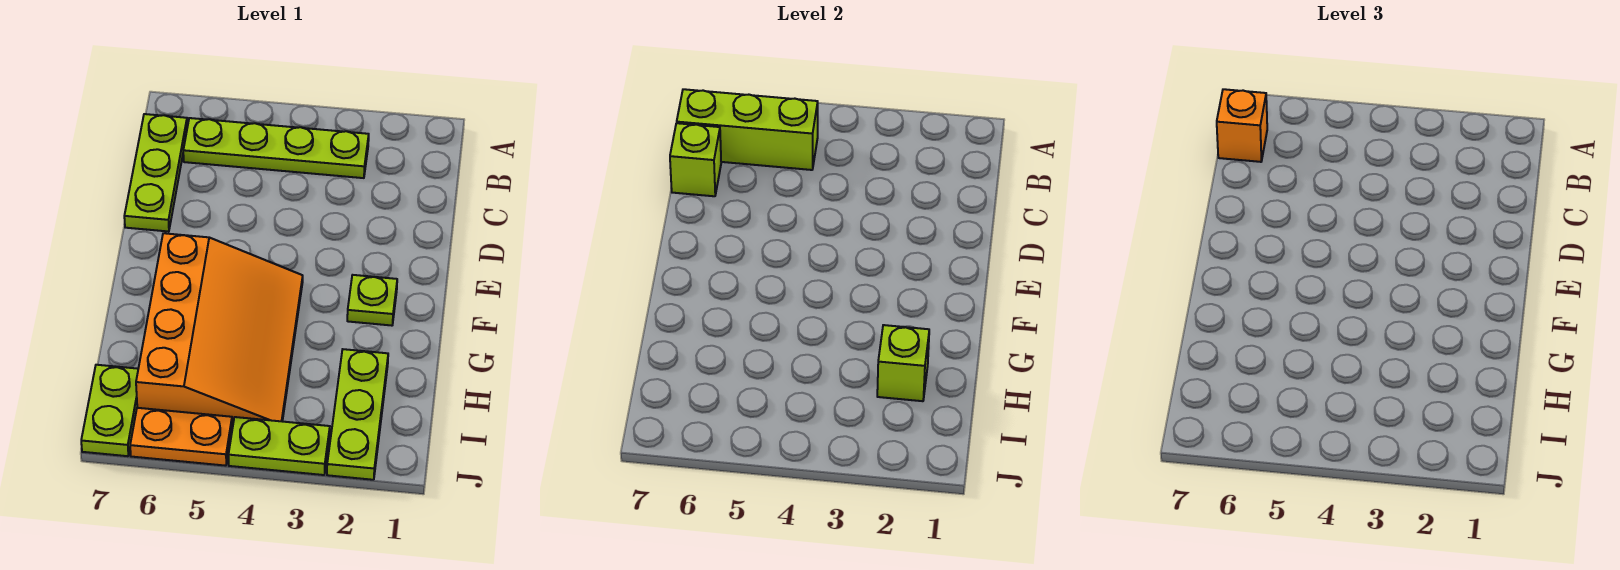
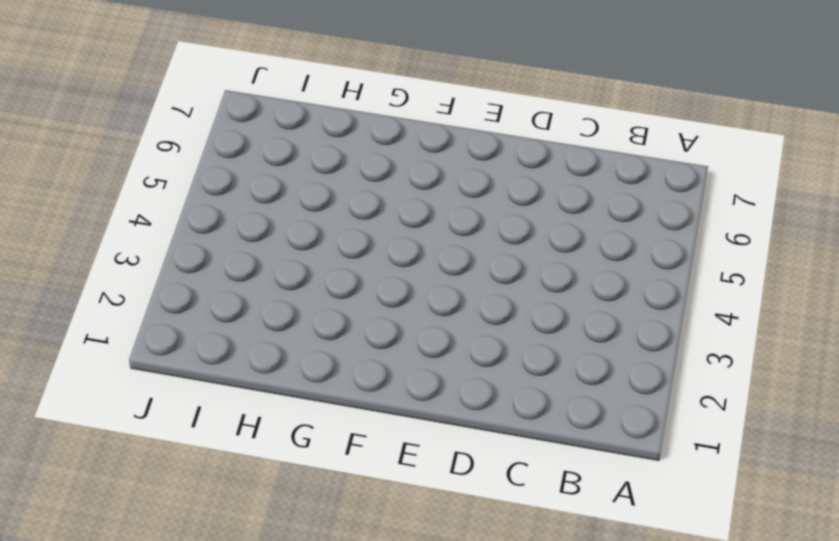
none -> lime 1x4 plate [183,118,369,178]
none -> lime 1x3 plate [124,114,187,232]
none -> lime 1x1 plate [347,275,397,326]

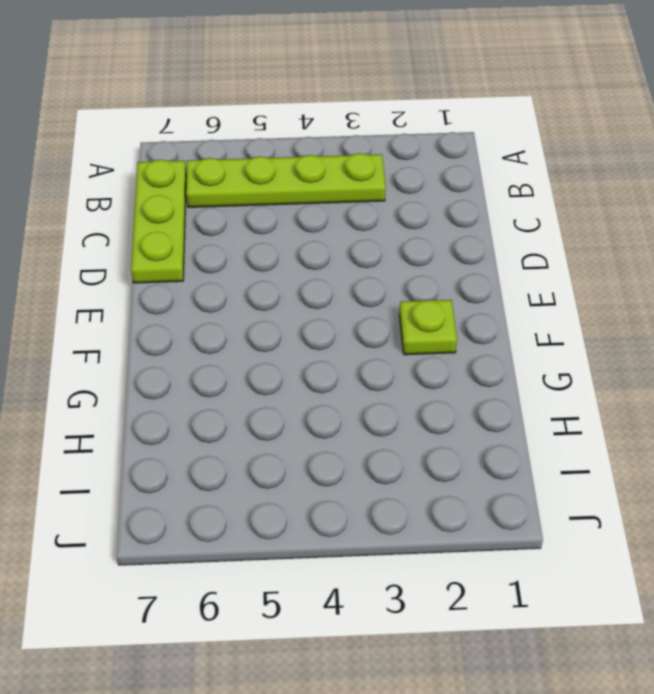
none -> orange 3x4 slope [136,233,303,426]
none -> lime 1x3 plate [327,349,388,480]
none -> lime 1x2 plate [81,365,138,456]

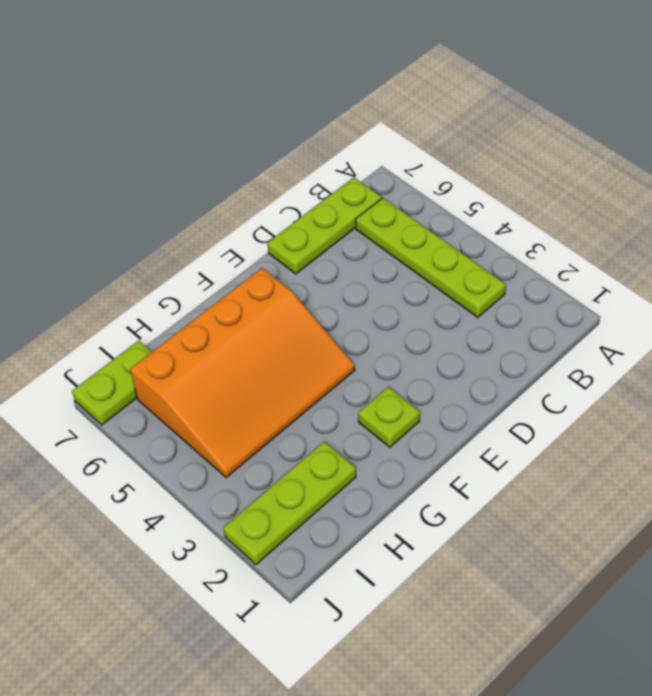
none -> lime 1x2 plate [228,417,330,475]
none -> orange 1x2 plate [130,408,232,466]
none -> lime 1x3 brick [677,89,818,170]

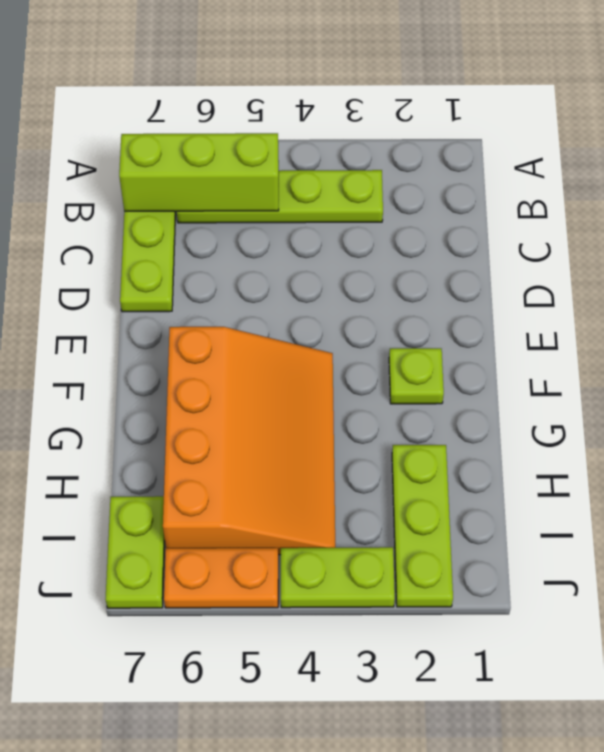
none -> lime 1x1 brick [670,123,721,196]
none -> lime 1x1 brick [877,325,929,401]
none -> orange 1x1 brick [1217,89,1267,162]

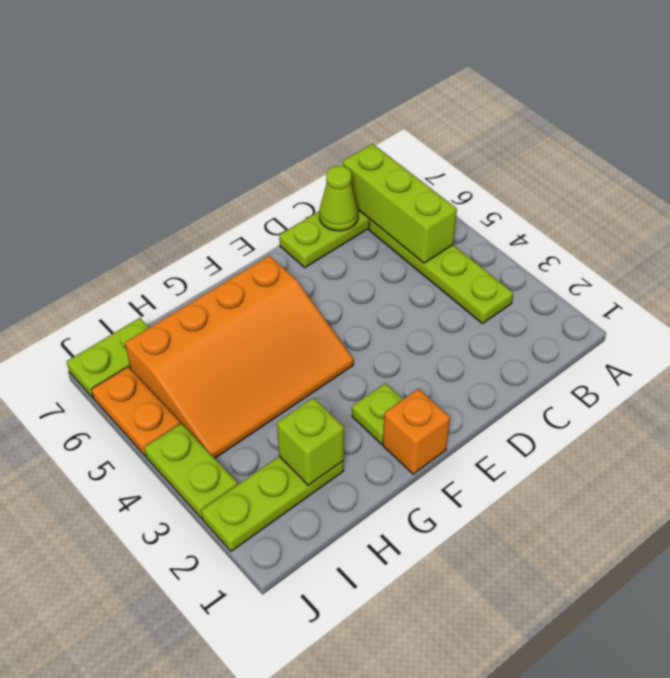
lime 1x1 cone [319,166,358,231] -> lime 1x1 brick [670,123,721,196]
orange 1x1 brick [383,389,450,474] -> orange 1x1 brick moved to [1217,89,1267,162]

